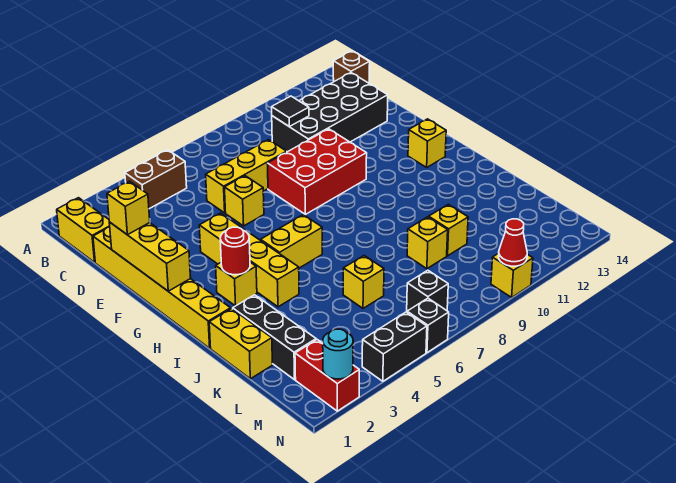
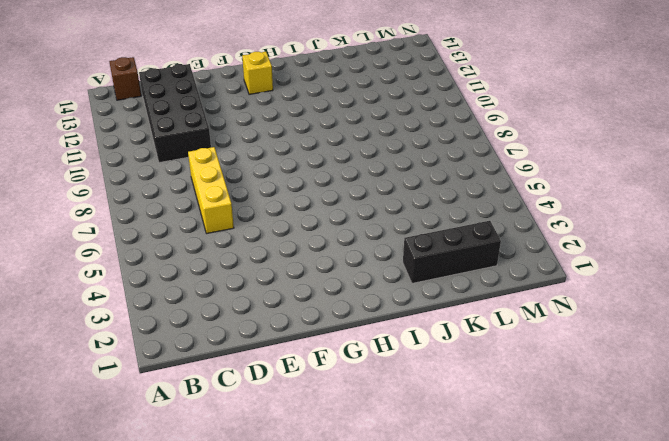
none -> yellow 1x2 brick [57,198,110,262]
none -> brown 1x2 brick [125,150,187,209]
none -> yellow 1x6 brick [93,227,231,348]

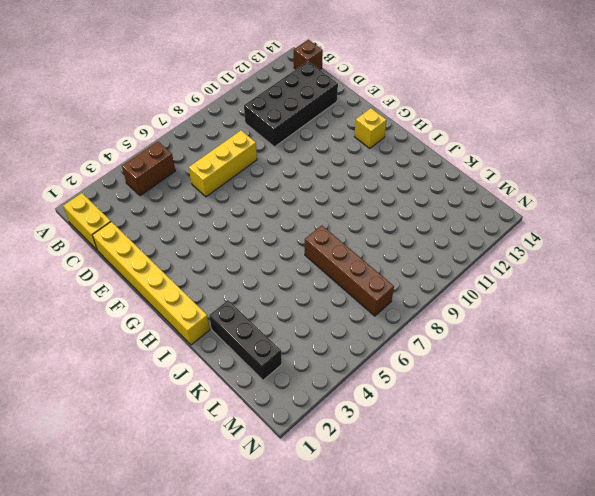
brown 1x4 brick [305,225,394,316] -> black 1x1 brick [407,270,448,311]
none -> yellow 1x1 brick [225,176,264,226]
none -> red 2x3 brick [267,129,367,214]
none -> yellow 1x4 brick [199,213,299,307]

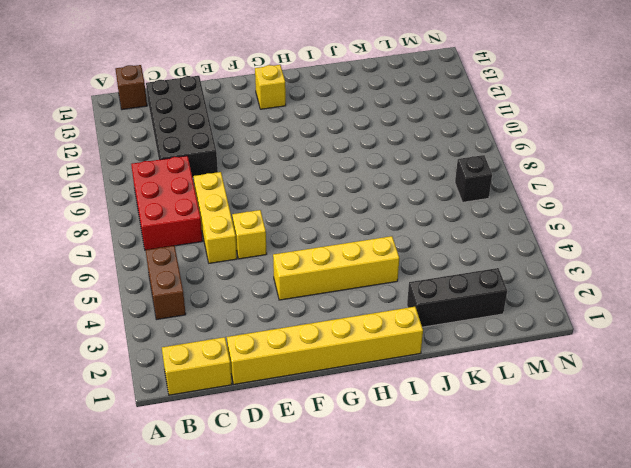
red 2x3 brick [131,156,203,250] -> red 2x3 brick moved to [267,129,367,214]
none -> yellow 1x1 brick [216,262,257,306]
none -> yellow 1x2 brick [261,215,322,268]
none -> yellow 1x2 brick [209,309,273,379]

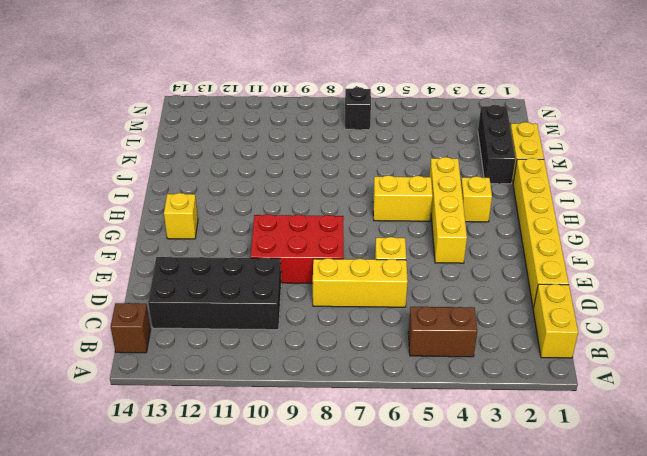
none -> yellow 1x1 brick [343,256,384,308]
none -> yellow 1x1 brick [407,217,448,269]
none -> yellow 1x1 brick [429,204,468,256]

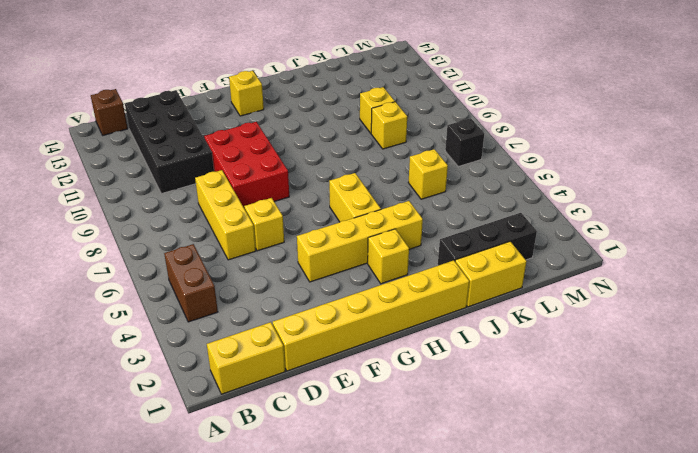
none -> red 1x2 brick [295,340,359,411]
none -> black 1x2 brick [362,312,427,381]
none -> black 1x1 brick [407,298,449,353]

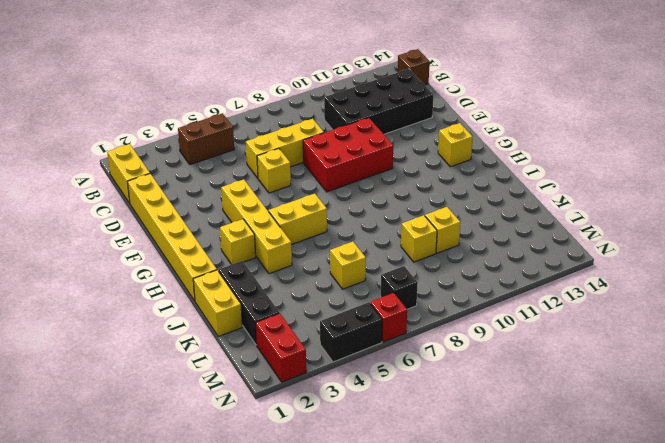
red 1x1 brick [370,293,407,342] -> black 1x1 brick [407,298,449,353]
none -> yellow 1x1 brick [491,253,533,297]
none -> black 1x1 tile [272,96,309,126]
none -> yellow 1x3 brick [109,222,191,291]

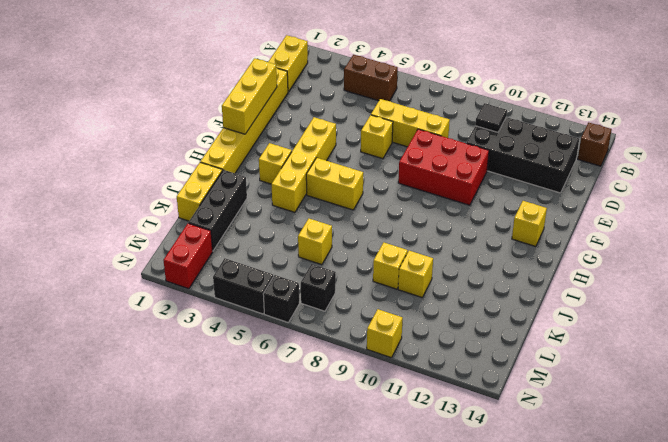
none -> red 1x1 round brick [220,227,250,275]
none -> cyan 1x1 round brick [323,329,353,379]
none -> red 1x1 cone [499,219,527,266]

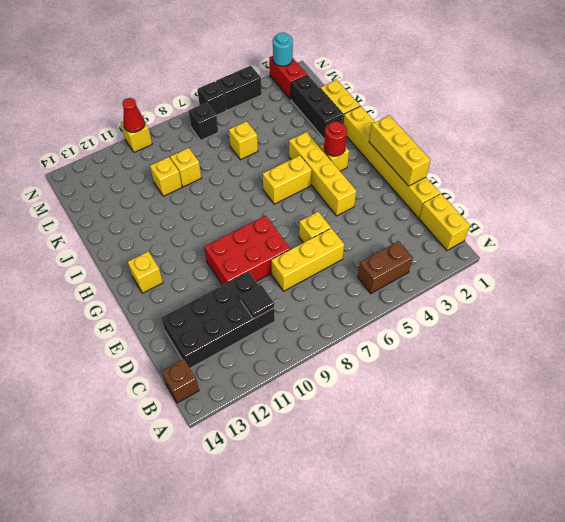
none -> yellow 1x1 brick [107,181,150,235]

